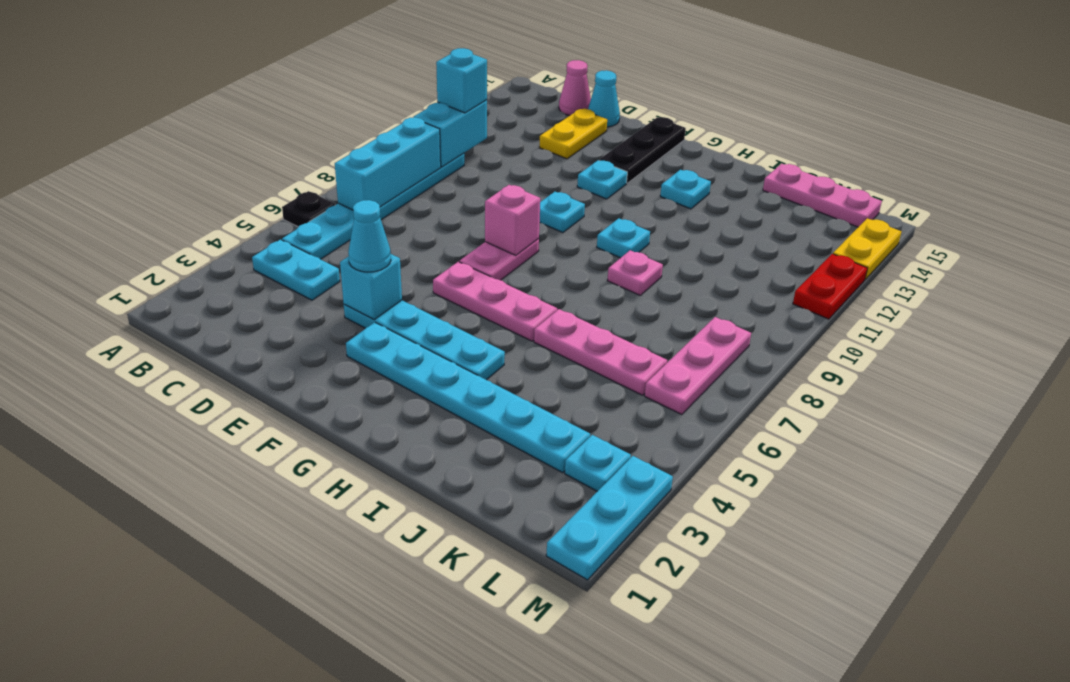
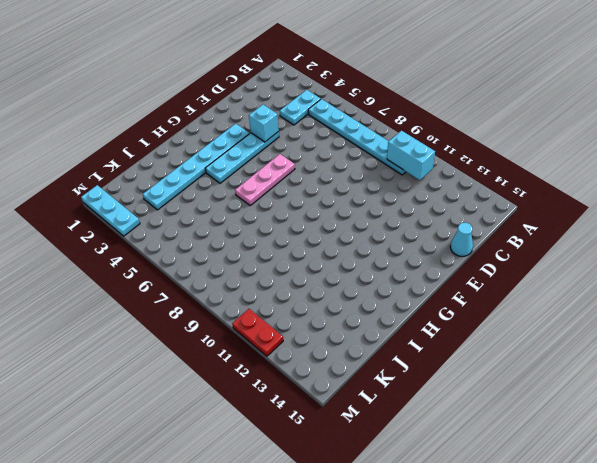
none -> black 1x1 plate [282,191,335,227]
none -> pink 1x1 cone [559,60,591,116]
none -> yellow 1x2 plate [539,109,607,159]

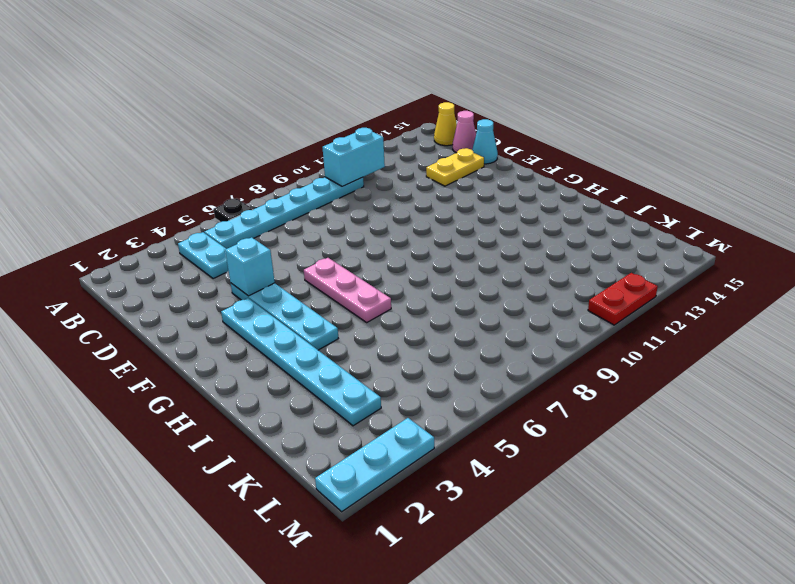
yellow 1x1 cone [434,102,457,146] -> none
none -> pink 1x2 plate [459,239,539,280]
none -> cyan 1x1 plate [540,192,585,233]
none -> cyan 1x1 plate [577,160,627,199]

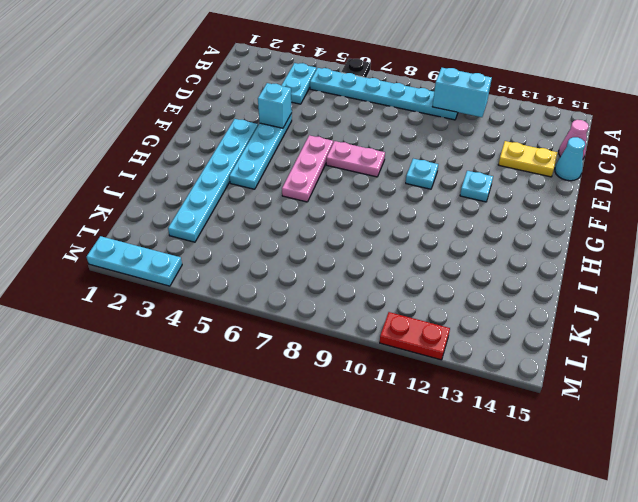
none -> black 1x3 plate [599,117,686,183]
none -> cyan 1x1 plate [597,218,650,258]
none -> cyan 1x1 plate [660,170,711,209]

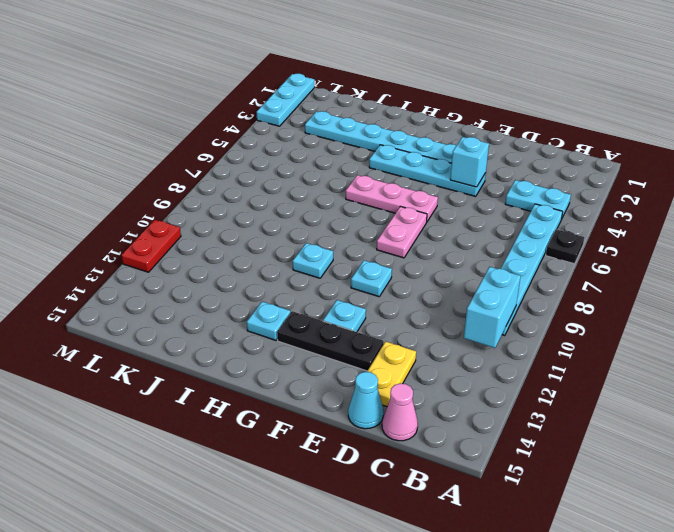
black 1x3 plate [277,311,384,371] -> black 1x3 plate turned to [599,117,686,183]
none -> pink 1x3 plate [534,309,667,395]
none -> pink 1x1 plate [607,250,663,295]
none -> pink 1x3 plate [763,164,882,227]

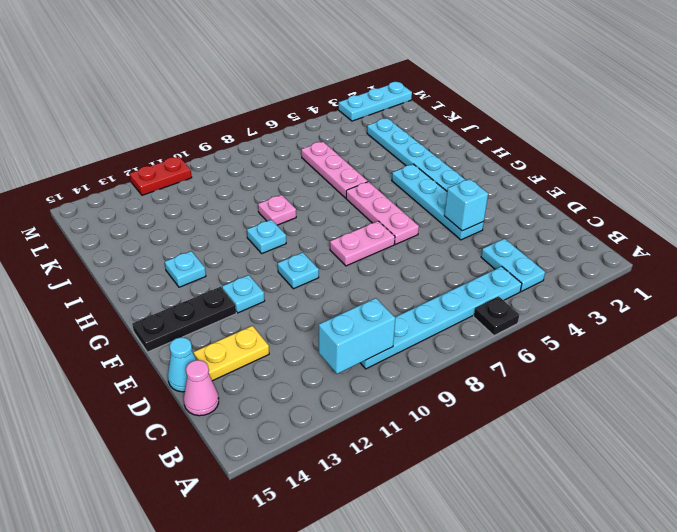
none -> pink 1x3 plate [763,164,882,227]
none -> cyan 1x1 plate [565,435,631,491]
none -> pink 1x3 plate [645,317,751,415]

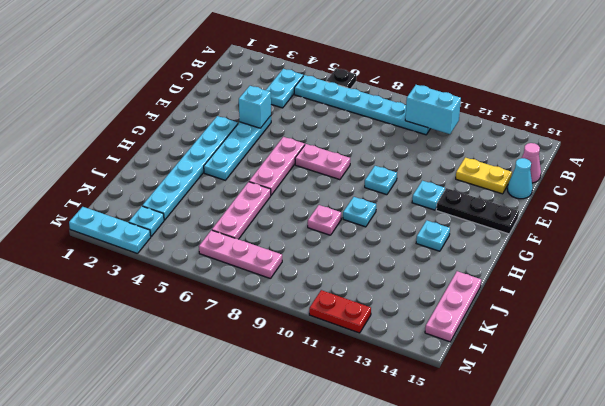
none -> yellow 1x2 plate [833,218,902,280]
none -> cyan 1x3 brick [335,117,441,210]
none -> pink 1x1 brick [485,185,540,255]

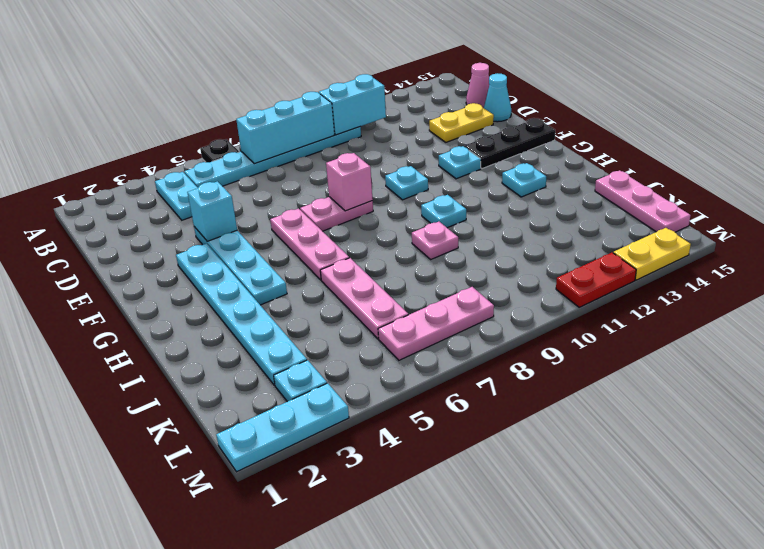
none -> cyan 1x1 brick [436,48,487,113]
none -> cyan 1x1 cone [348,200,391,272]

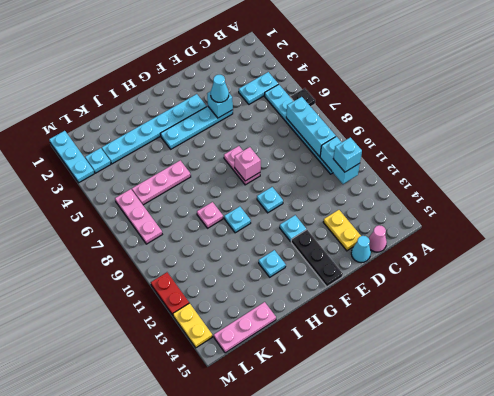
none -> pink 1x3 plate [433,262,557,341]

